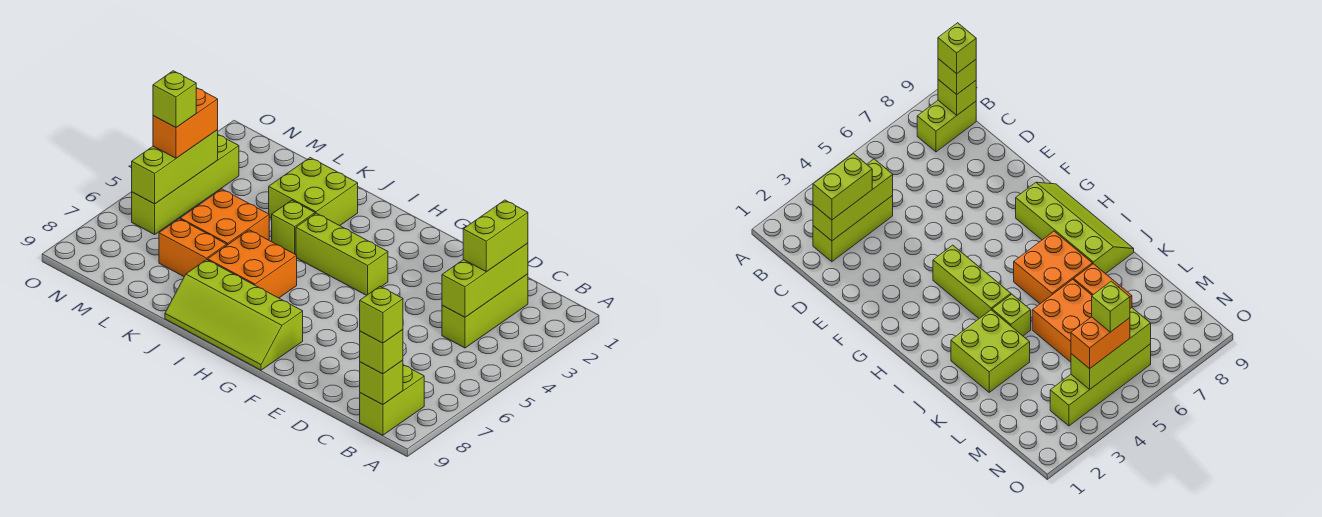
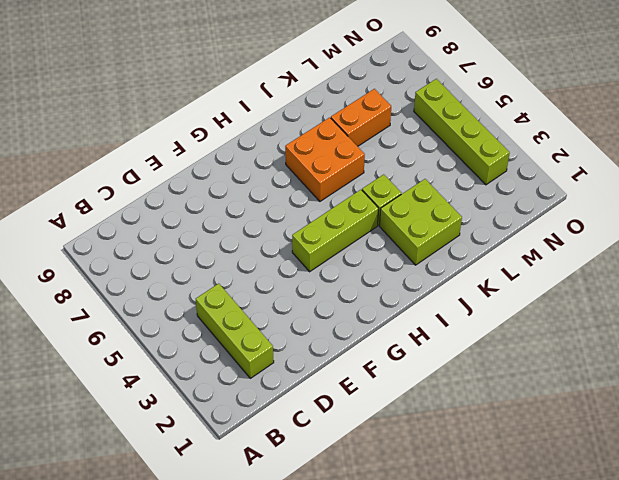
none -> lime 1x2 brick [360,365,424,435]
none -> lime 2x4 slope [165,260,303,370]
none -> orange 2x2 brick [180,189,269,245]

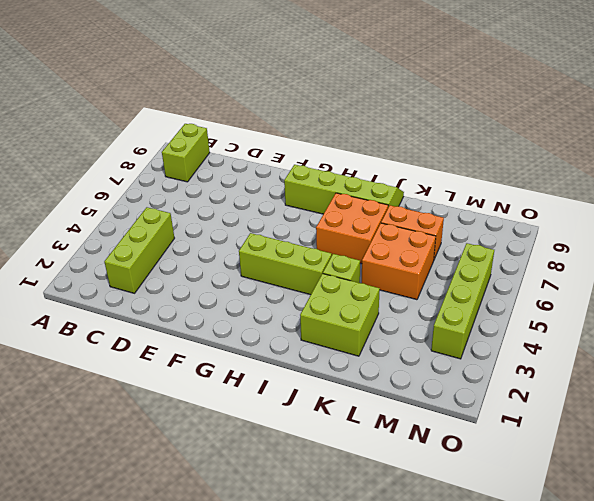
none -> lime 1x1 brick [360,360,403,405]
none -> lime 1x3 brick [442,243,528,317]
none -> lime 1x3 brick [132,130,218,204]

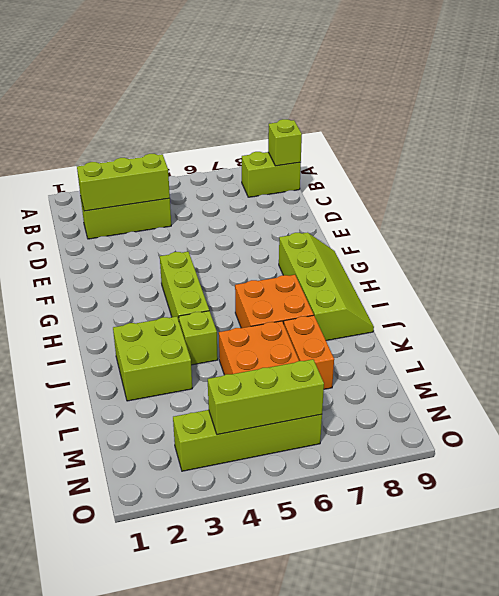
none -> lime 1x1 brick [360,330,403,374]
none -> lime 1x2 brick [463,200,528,272]
none -> orange 1x2 brick [153,88,218,158]

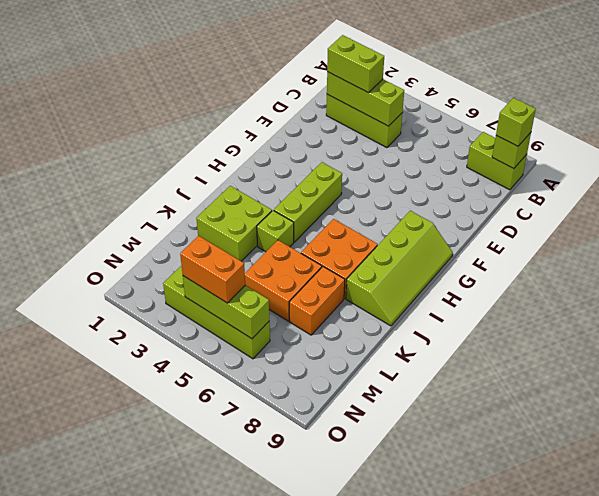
none -> lime 1x1 brick [360,287,403,343]
none -> lime 1x1 brick [153,71,196,128]

